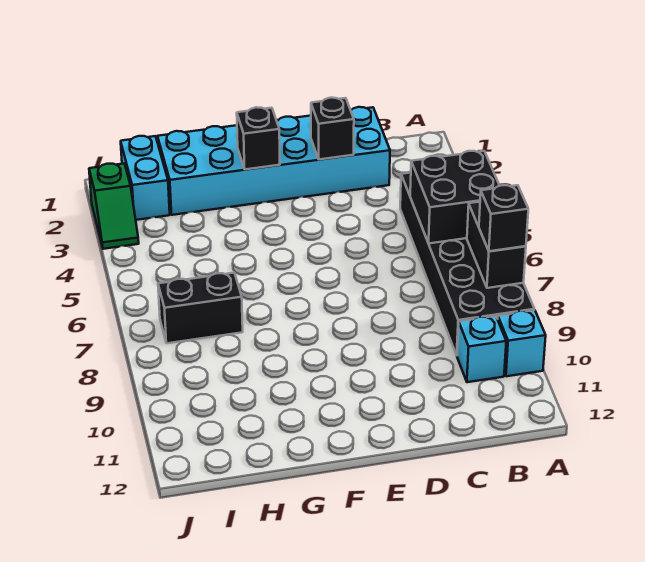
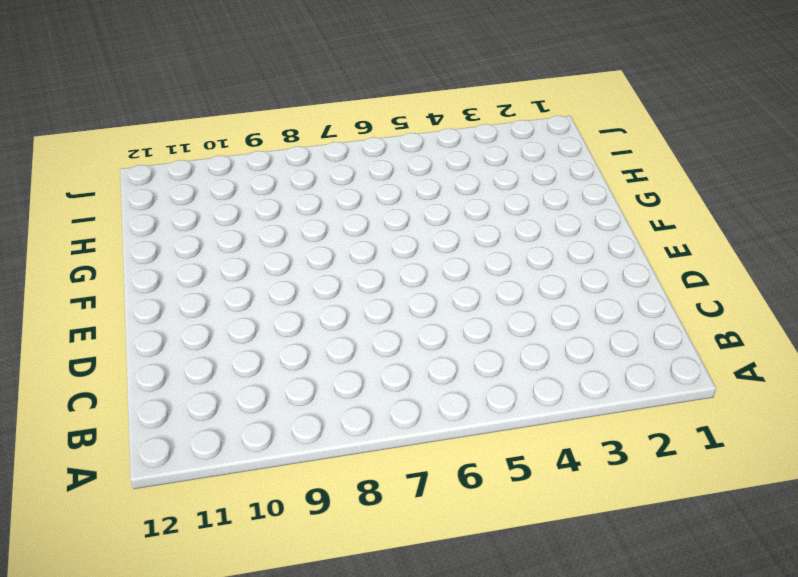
none -> black 2x6 brick [400,173,534,355]
none -> cyan 1x1 brick [498,310,546,376]
none -> cyan 1x1 brick [457,316,506,382]

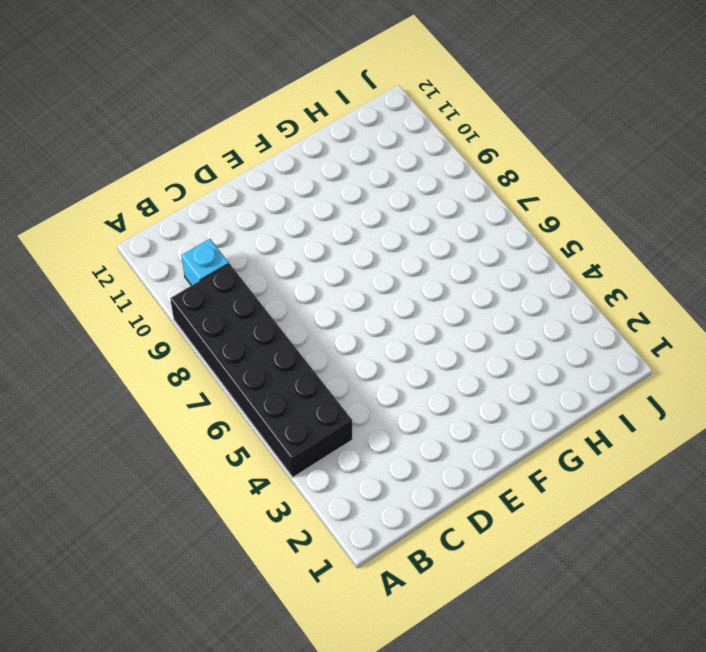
none -> cyan 1x1 brick [498,310,546,376]
none -> cyan 2x6 brick [157,107,390,215]
none -> black 1x2 brick [158,273,243,343]

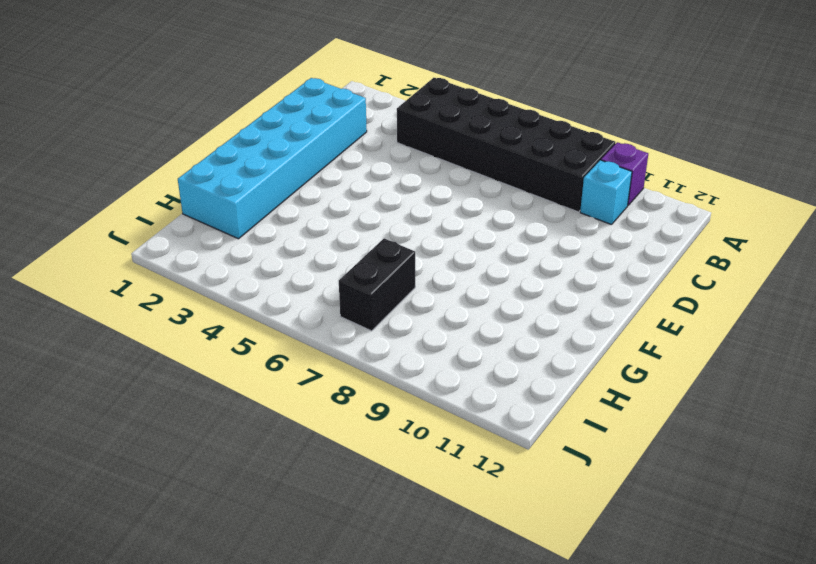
purple 1x1 brick [601,142,648,205] -> cyan 1x1 brick [498,310,546,376]
none -> cyan 1x2 brick [121,136,170,220]
none -> green 1x2 slope [89,164,139,249]
none -> black 2x2 brick [410,151,500,243]

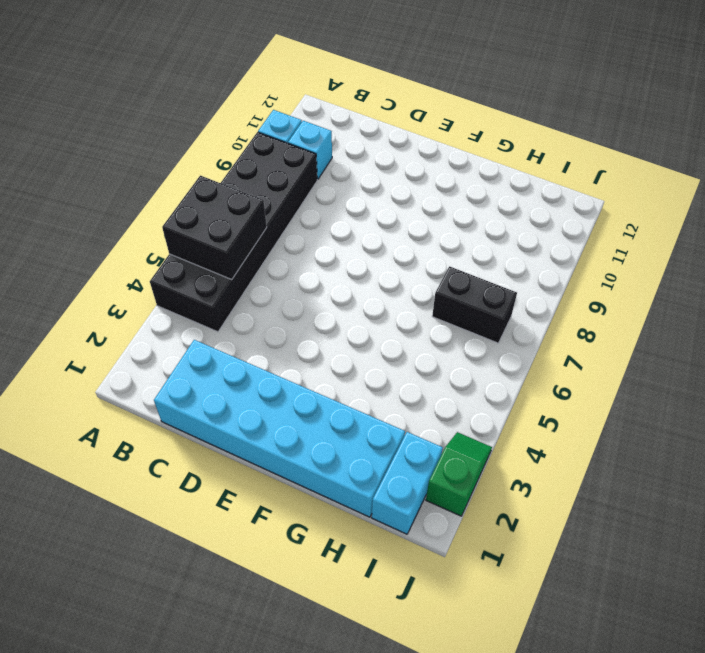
none -> black 1x2 brick [467,202,526,288]
none -> black 1x1 brick [311,98,354,159]
none -> black 1x1 brick [237,107,280,169]

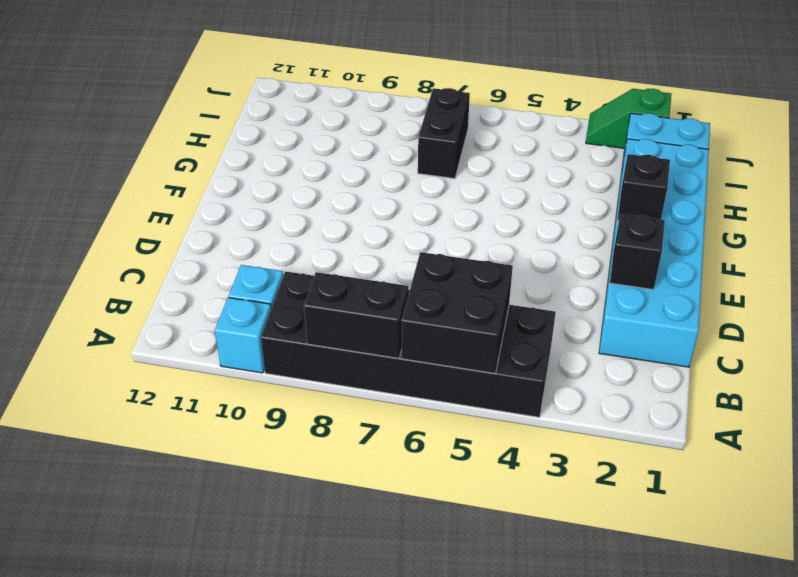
none -> black 1x1 brick [479,185,528,251]

